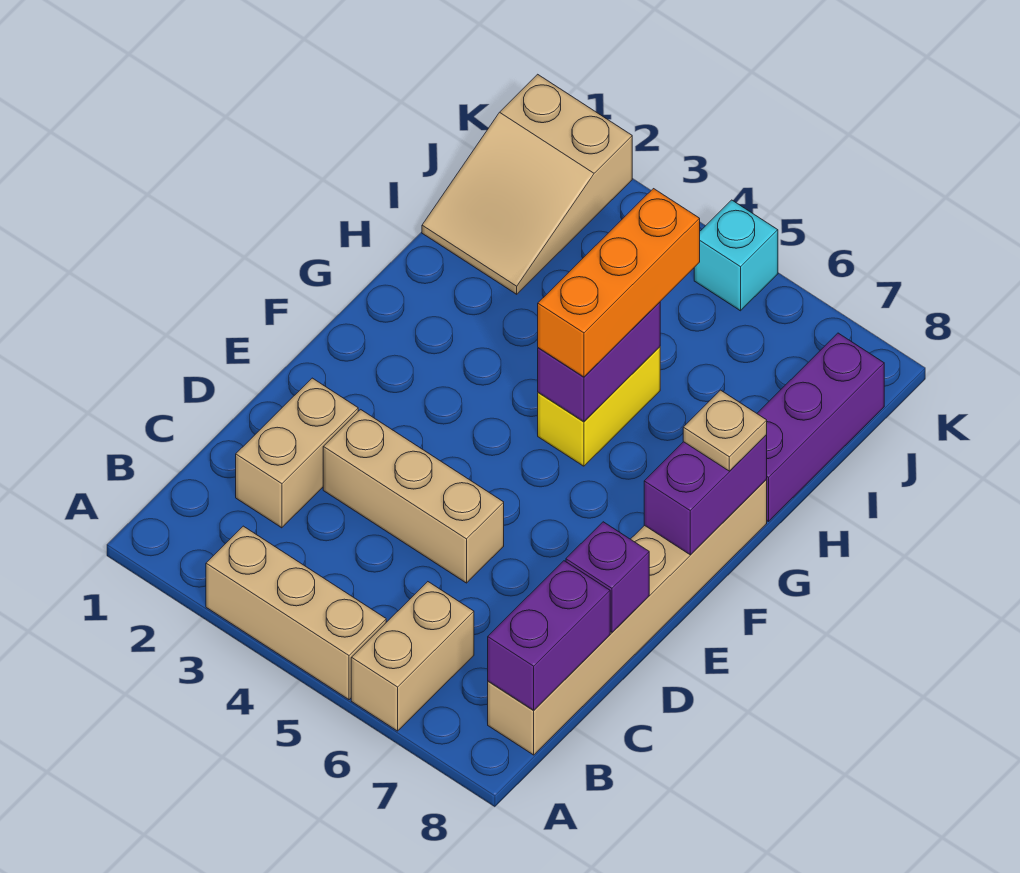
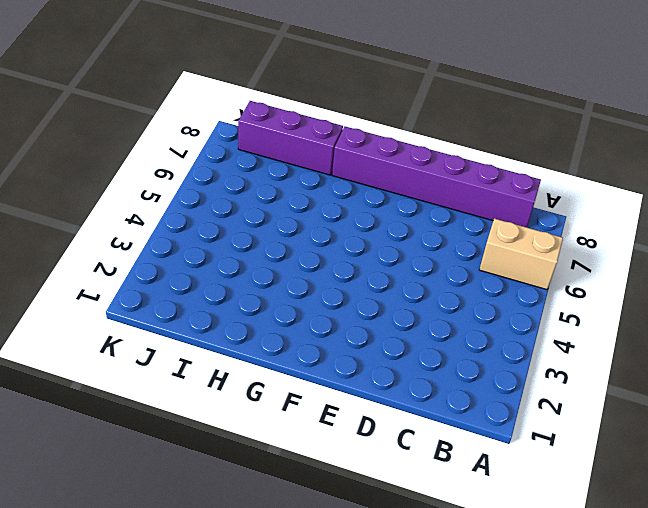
purple 1x6 brick [332,127,541,227] -> tan 1x6 brick [488,480,767,755]
none -> tan 1x3 brick [206,526,386,700]
none -> tan 1x2 brick [236,378,358,528]
none -> tan 1x3 brick [323,410,504,583]

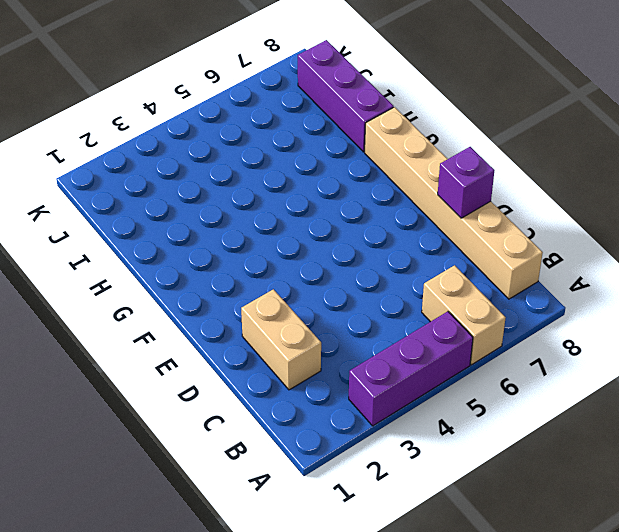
purple 1x3 brick [349,312,473,426] -> tan 1x3 brick [206,526,386,700]
none -> tan 1x3 brick [323,410,504,583]
none -> yellow 1x2 brick [538,347,660,466]
none -> tan 2x3 slope [422,74,632,294]

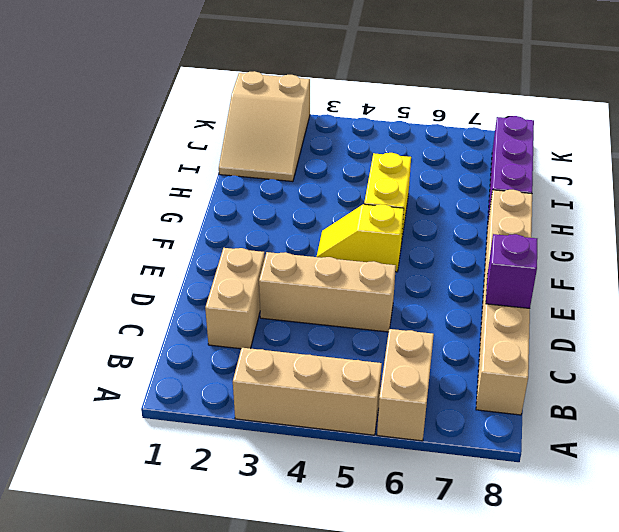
yellow 1x2 slope [317,204,404,272] -> none
none -> cyan 1x1 brick [694,200,778,311]
none -> purple 1x2 brick [488,561,610,710]
none -> purple 1x2 brick [644,435,767,555]

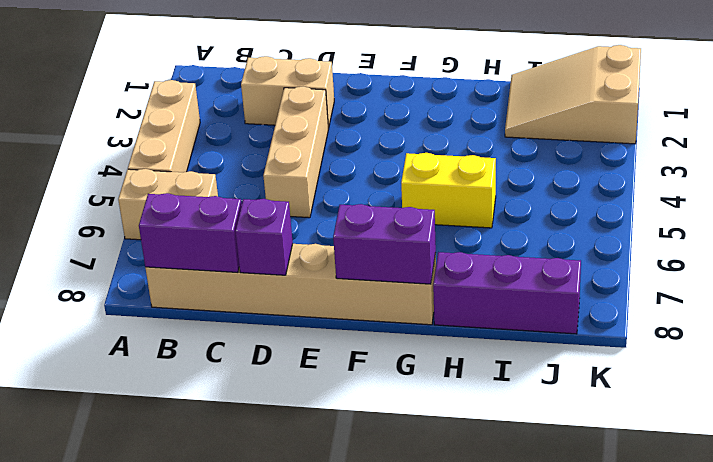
none -> cyan 1x1 brick [694,200,778,311]
none -> purple 1x2 brick [538,302,660,422]
none -> orange 1x3 brick [538,189,700,377]

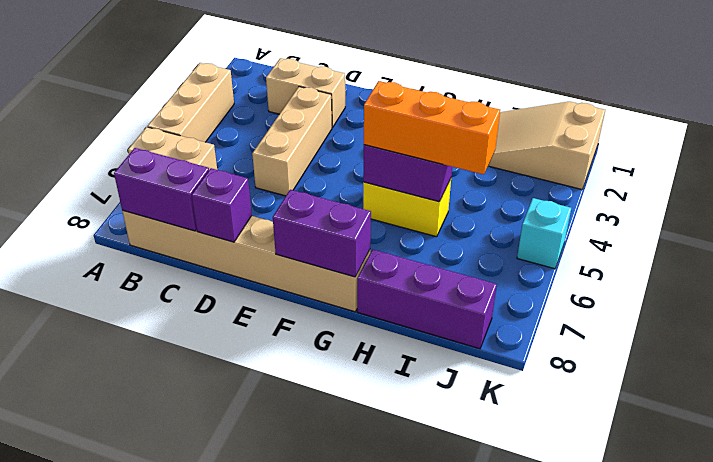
none -> tan 1x1 plate [683,390,767,471]

